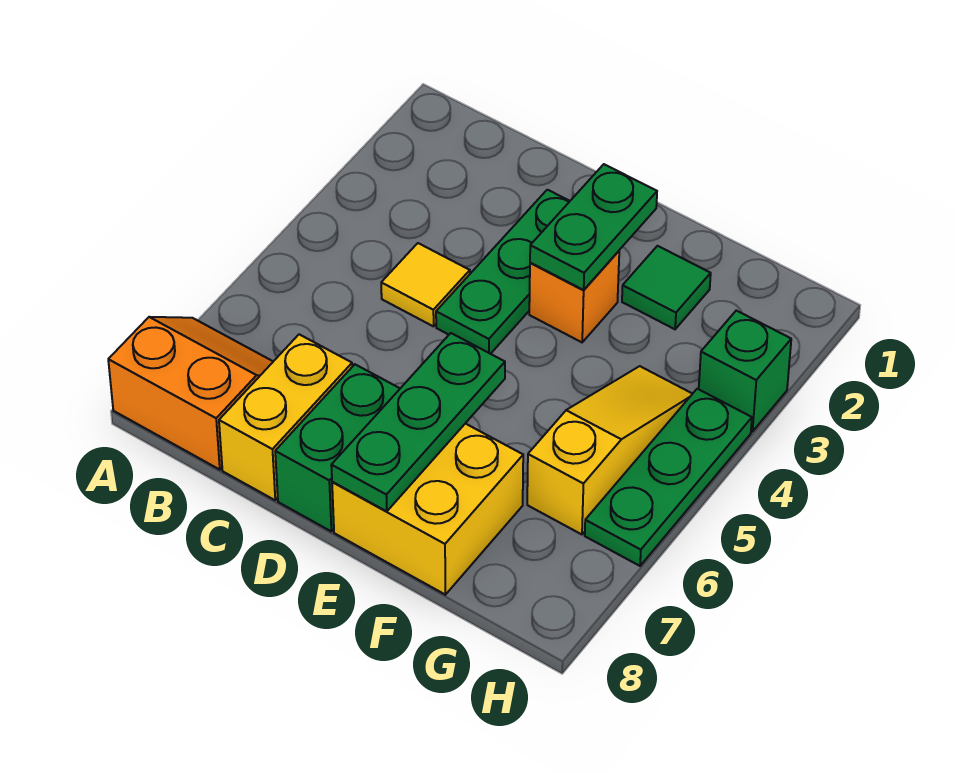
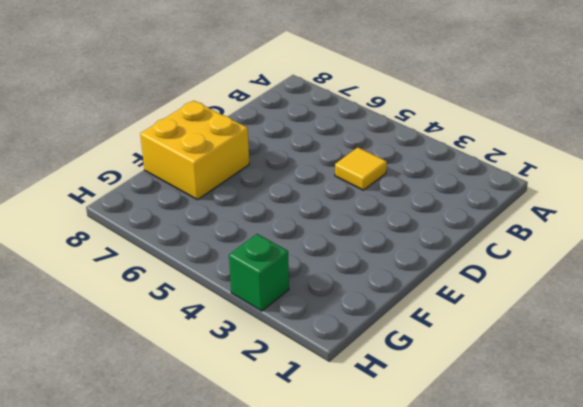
none -> orange 2x2 slope [108,317,273,470]
none -> yellow 1x2 brick [219,334,352,500]
none -> green 1x3 plate [436,190,570,354]

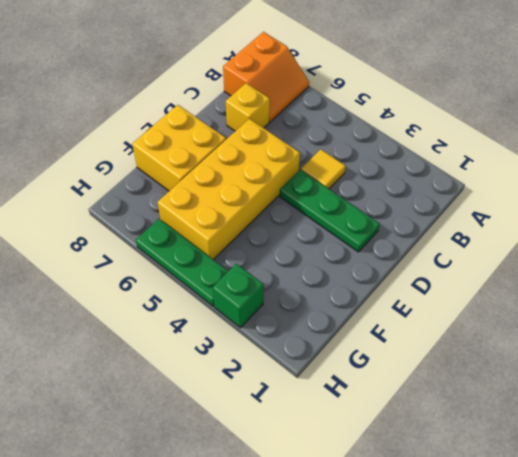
yellow 1x1 brick [226,83,270,131] -> yellow 1x2 brick [219,334,352,500]
yellow 2x4 brick [157,119,300,260] -> yellow 1x3 slope [527,366,692,534]
none -> green 1x2 brick [275,364,400,531]
none -> orange 1x1 brick [529,251,619,342]
none -> green 1x1 tile [622,246,711,329]

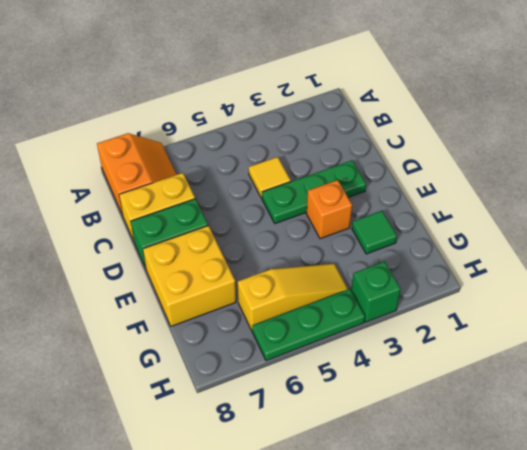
none -> green 1x2 plate [530,164,657,290]
none -> green 1x3 plate [331,333,505,511]

